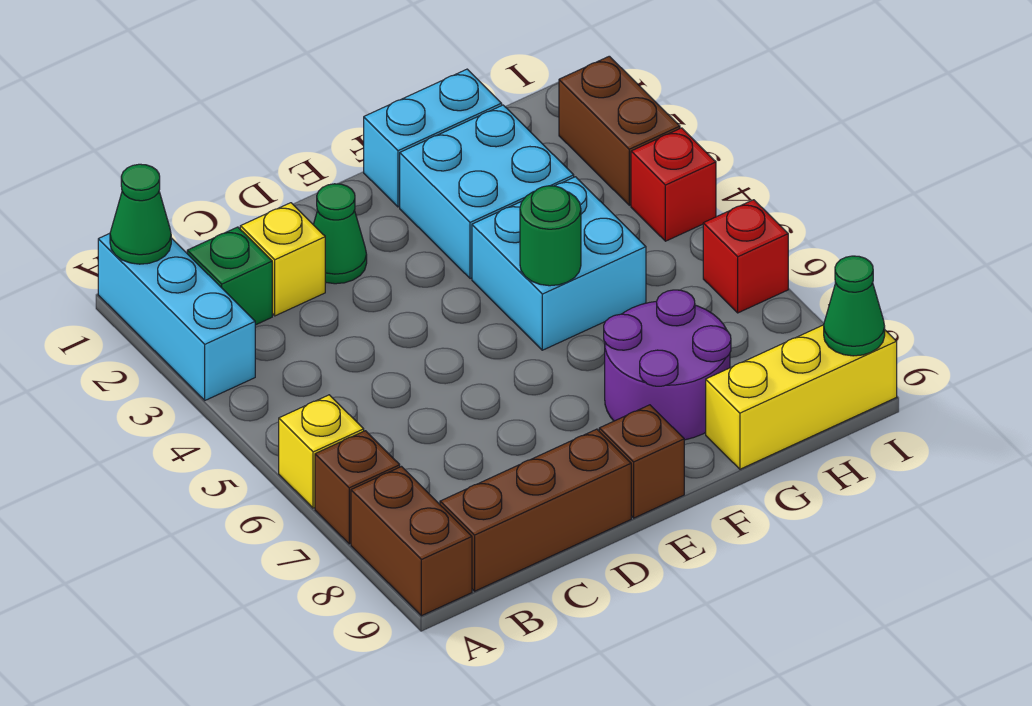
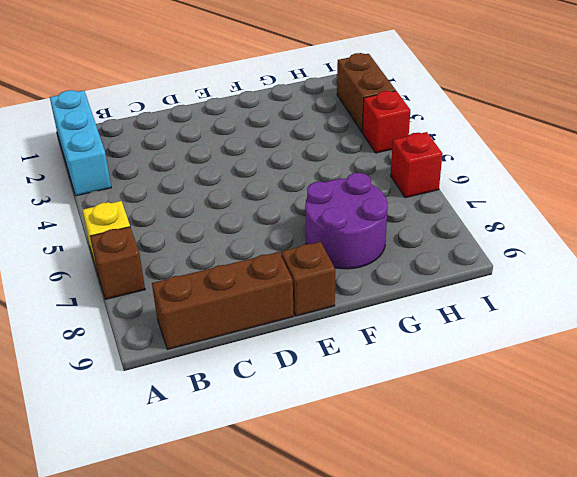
none -> brown 1x2 brick [351,467,472,616]
none -> green 1x1 brick [187,227,272,325]
none -> yellow 1x1 brick [240,203,325,316]

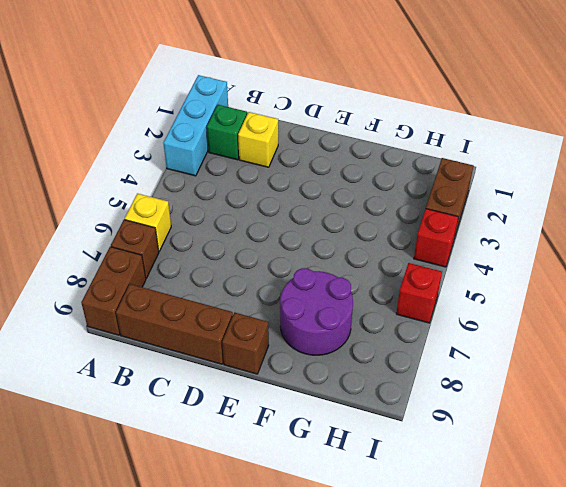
none -> green 1x1 cone [313,184,367,284]
none -> cyan 1x2 brick [364,69,502,207]
none -> cyan 2x2 brick [400,105,574,279]

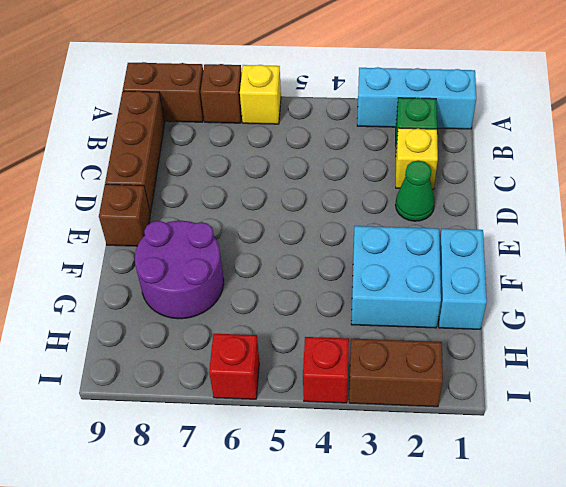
none -> cyan 2x2 brick [472,177,646,350]
none -> yellow 1x3 brick [706,325,897,469]
none -> green 1x1 cone [110,164,171,264]

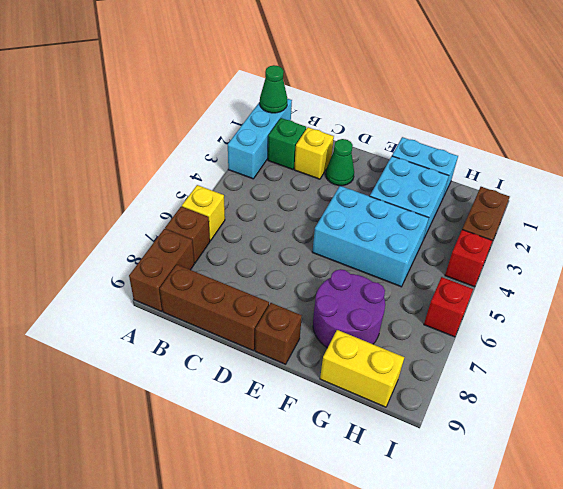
cyan 2x3 brick [312,186,429,287] -> cyan 2x2 brick [472,177,646,350]
yellow 1x2 brick [320,330,404,407] -> yellow 1x3 brick [706,325,897,469]
none -> green 1x1 round brick [520,186,581,286]
none -> green 1x1 cone [824,256,885,356]

